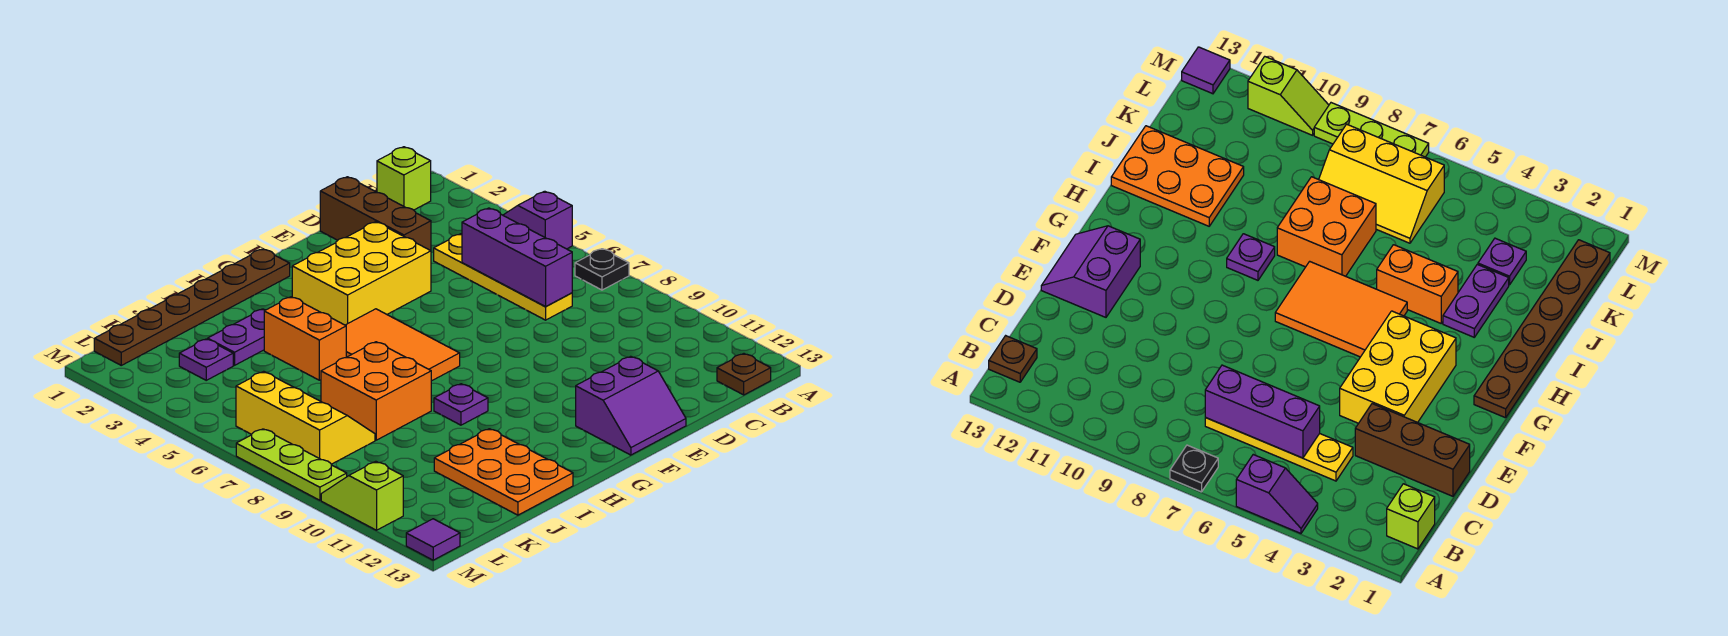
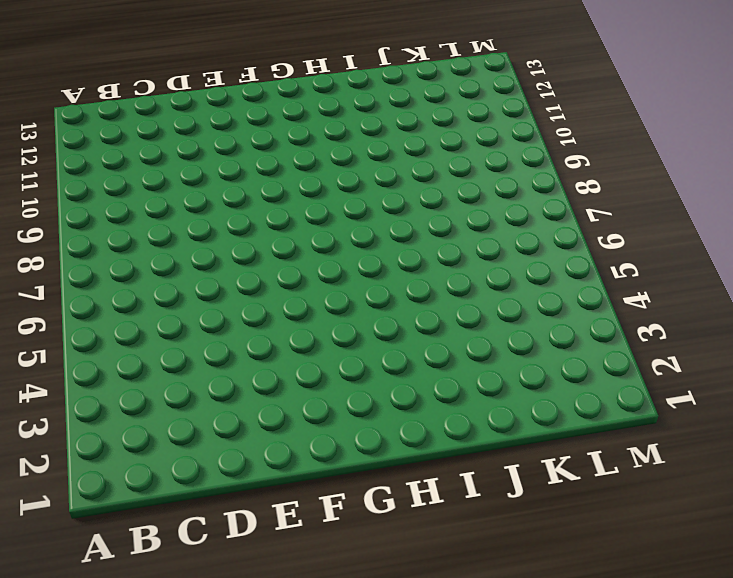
none -> purple 1x2 slope [503,191,572,249]
none -> black 1x1 plate [575,249,629,290]
none -> lime 1x1 brick [377,147,431,210]

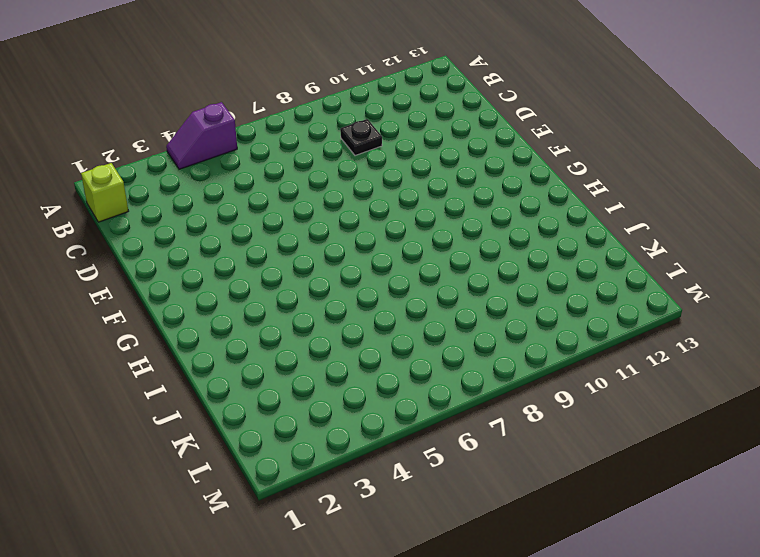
black 1x1 plate [340,119,382,156] -> black 1x1 plate moved to [575,249,629,290]
none -> brown 1x1 plate [717,354,771,395]
none -> yellow 1x4 plate [434,234,572,320]
none -> brown 1x3 brick [320,177,431,251]

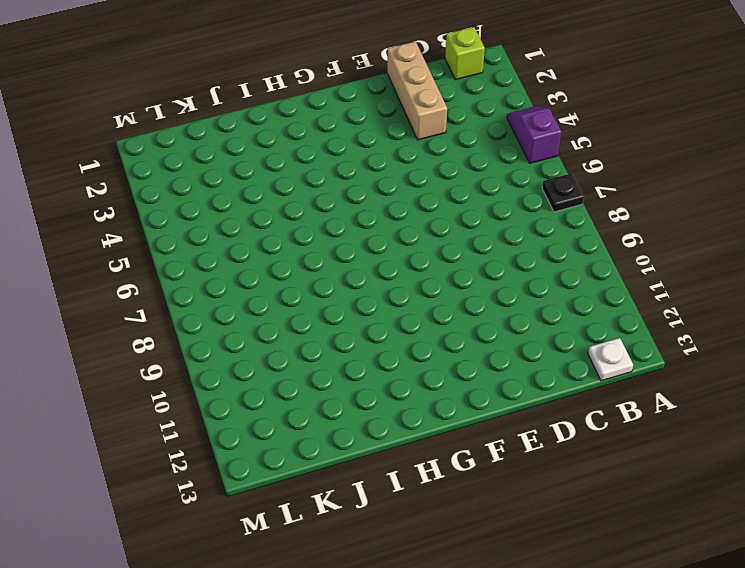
white 1x1 plate [588,338,633,381] -> brown 1x1 plate [717,354,771,395]
tan 1x3 brick [387,41,447,140] -> brown 1x3 brick [320,177,431,251]
none -> yellow 1x4 plate [434,234,572,320]
none -> yellow 2x3 brick [292,222,431,325]
none -> purple 2x2 slope [576,356,686,455]

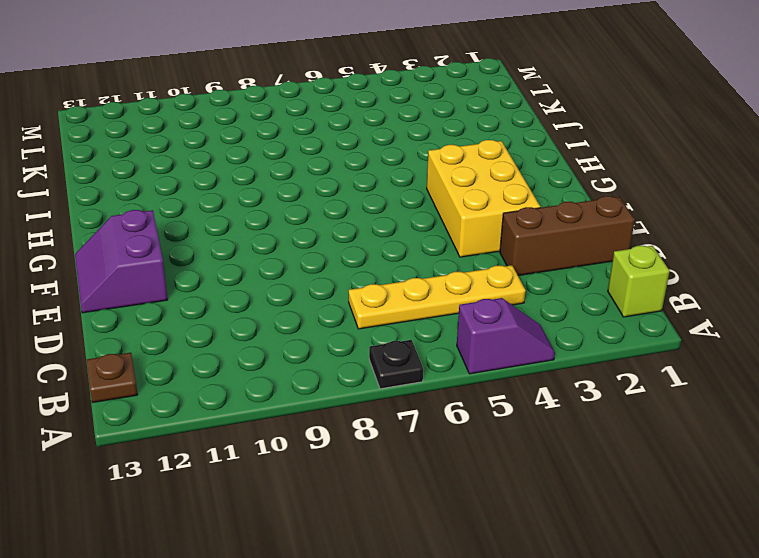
none -> brown 1x6 plate [94,249,290,365]
none -> orange 2x3 tile [346,309,460,381]
none -> purple 1x1 plate [434,384,488,425]

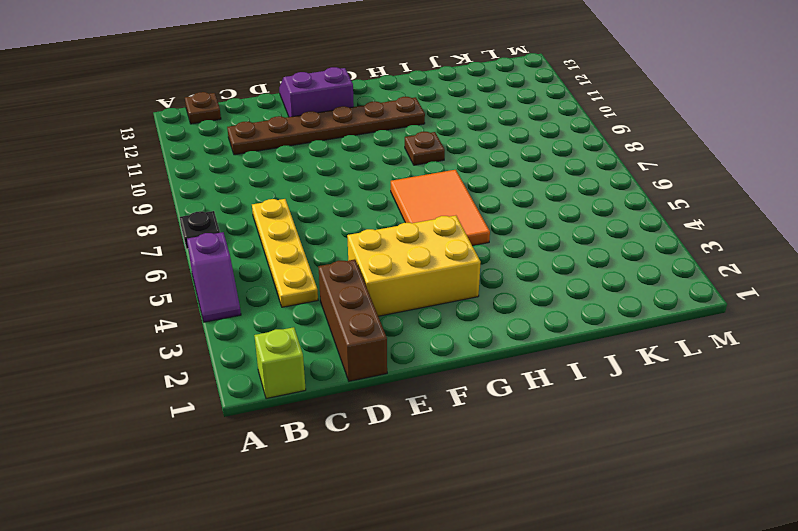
brown 1x6 plate [227,97,425,155] -> brown 1x6 plate moved to [94,249,290,365]
brown 1x1 plate [405,132,445,165] -> purple 1x1 plate [434,384,488,425]
none -> purple 1x2 plate [208,309,265,365]
none -> orange 1x2 brick [264,297,346,380]
none -> orange 2x2 brick [321,342,431,440]

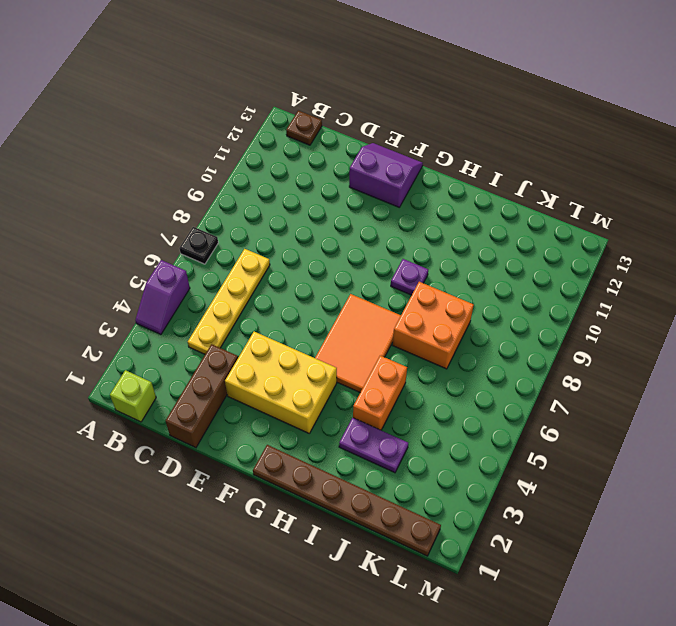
none -> orange 2x3 plate [434,429,573,515]
none -> purple 1x1 plate [179,339,233,380]
none -> yellow 2x3 slope [236,371,375,464]

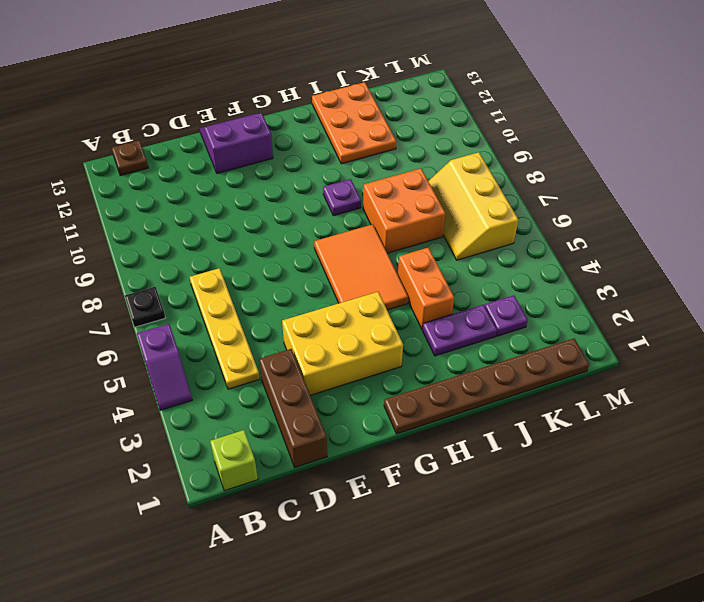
none -> lime 1x3 plate [236,429,347,500]
none -> lime 1x2 slope [321,461,403,530]
none -> purple 1x1 tile [406,519,460,560]

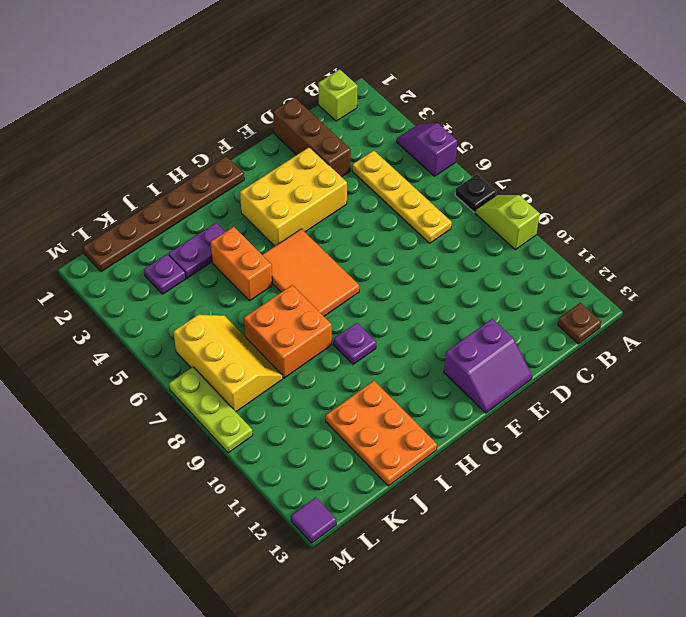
lime 1x2 slope [475,195,540,250] -> lime 1x2 slope moved to [321,461,403,530]
none -> purple 1x3 brick [462,208,572,307]

